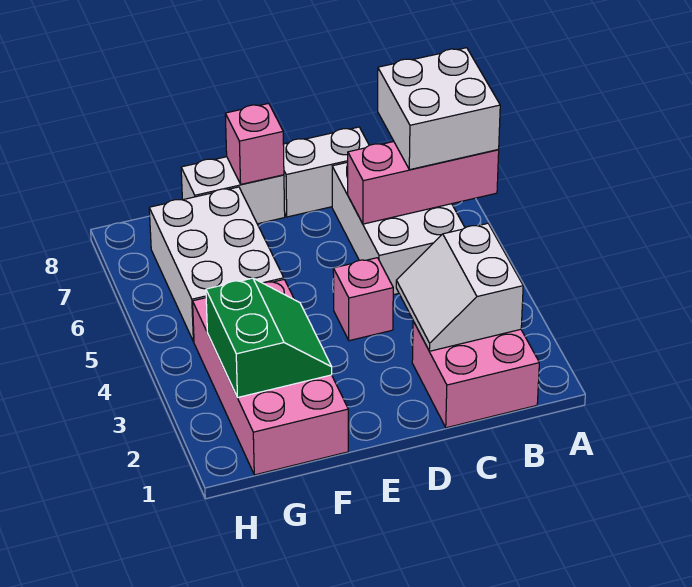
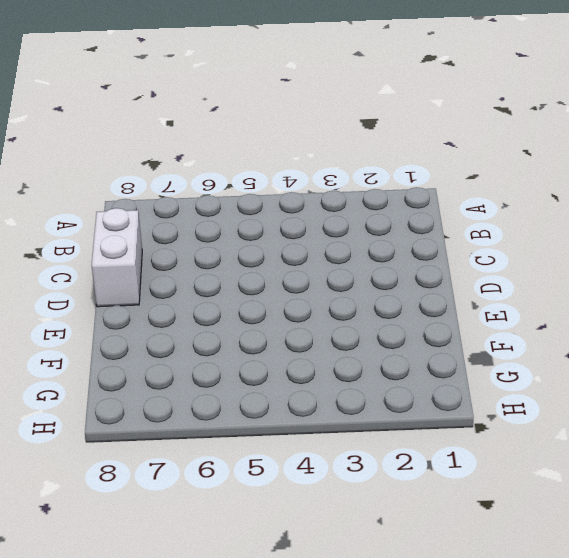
none -> pink 2x2 brick [412,321,539,428]
none -> white 2x3 brick [332,162,465,295]
none -> pink 1x1 brick [333,258,393,341]

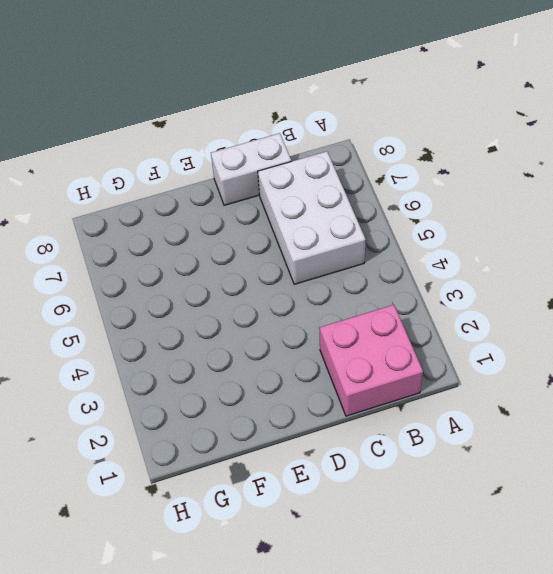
none -> pink 1x1 brick [333,258,393,341]
none -> white 1x2 brick [181,157,285,224]
none -> pink 2x4 brick [193,280,348,475]

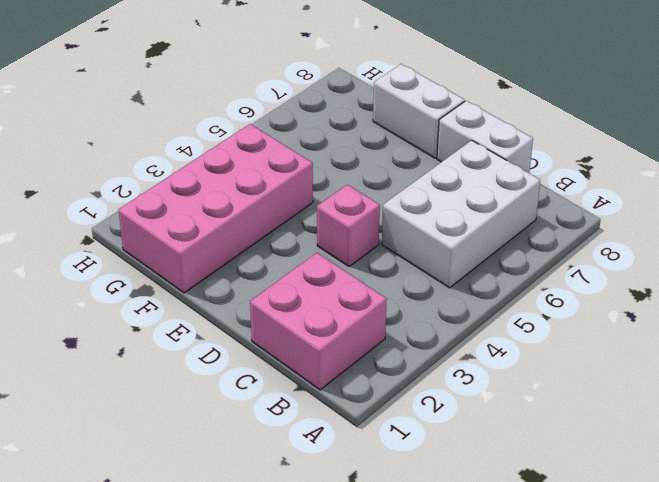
none -> white 2x3 brick [149,187,284,342]
none -> pink 1x3 brick [348,142,499,224]
none -> white 2x2 slope [396,223,523,351]

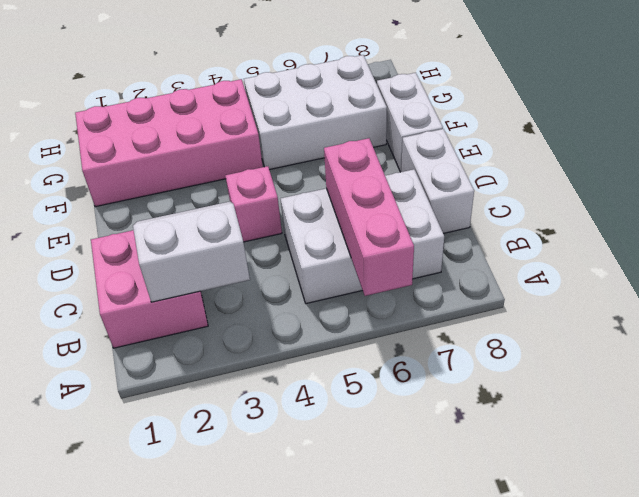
none -> pink 1x1 brick [225,103,284,184]
none -> green 2x2 slope [206,278,332,398]
none -> white 2x2 brick [378,48,500,170]

